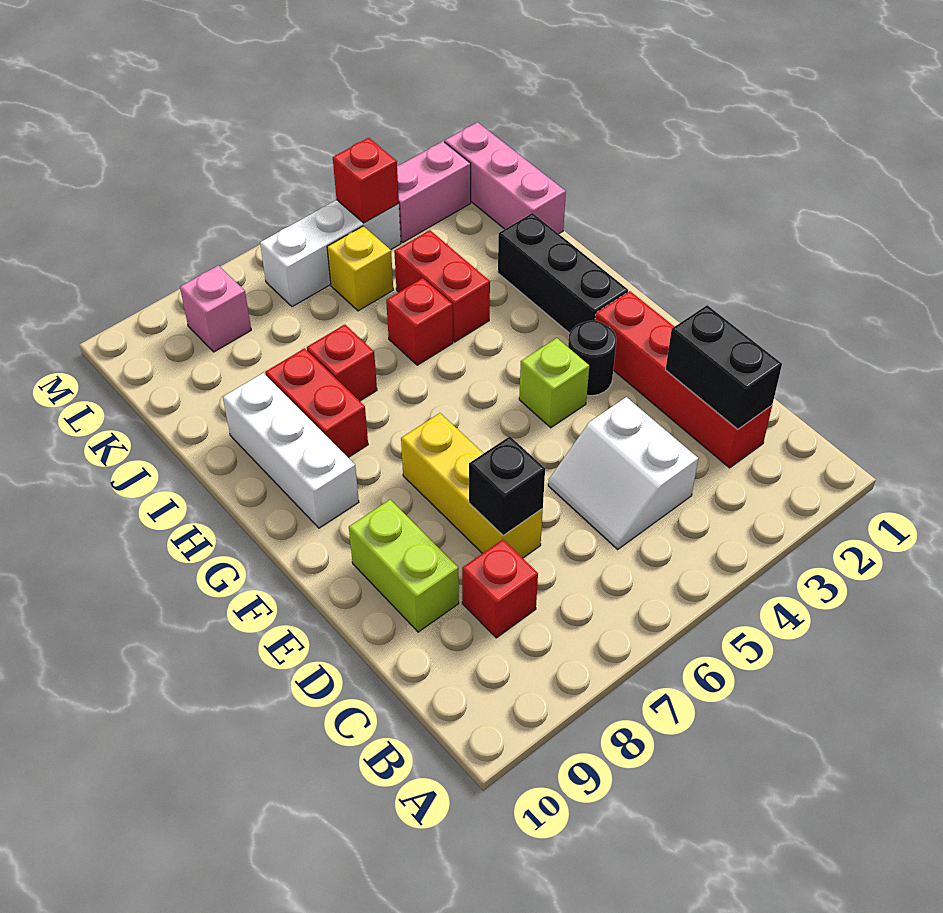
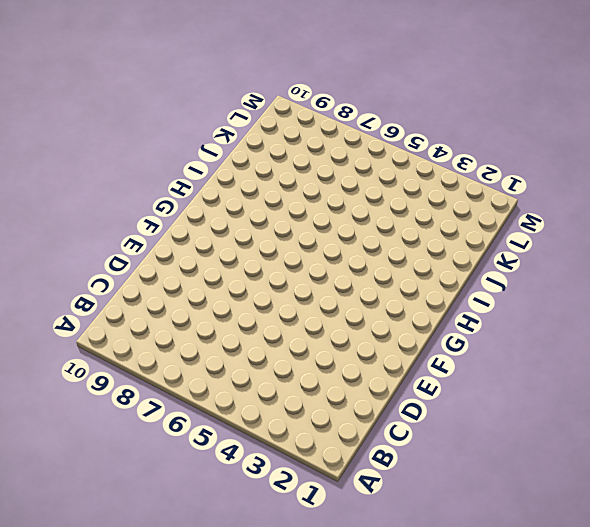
none -> red 1x4 brick [595,291,772,468]
none -> white 2x2 slope [548,397,699,549]
none -> red 1x1 brick [462,540,538,638]

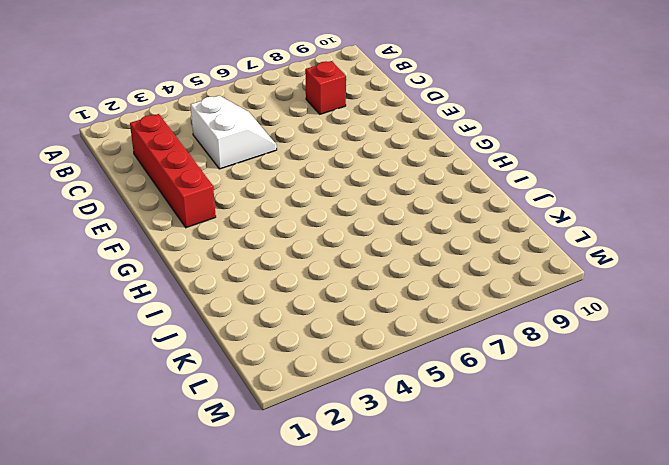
none -> yellow 1x3 brick [401,413,543,558]
none -> lime 1x2 brick [349,500,459,632]
none -> black 1x1 round brick [568,320,616,396]

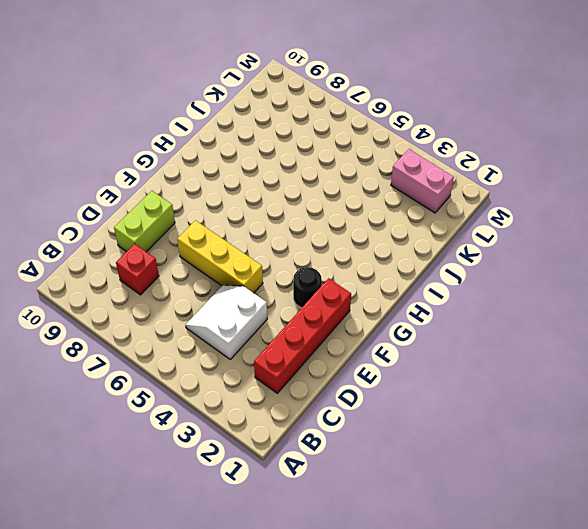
yellow 1x3 brick [177,220,263,293] -> yellow 1x3 brick turned to [401,413,543,558]
none -> lime 1x1 brick [519,338,589,428]
none -> black 1x3 brick [498,213,628,333]
none -> white 1x3 brick [223,373,359,528]

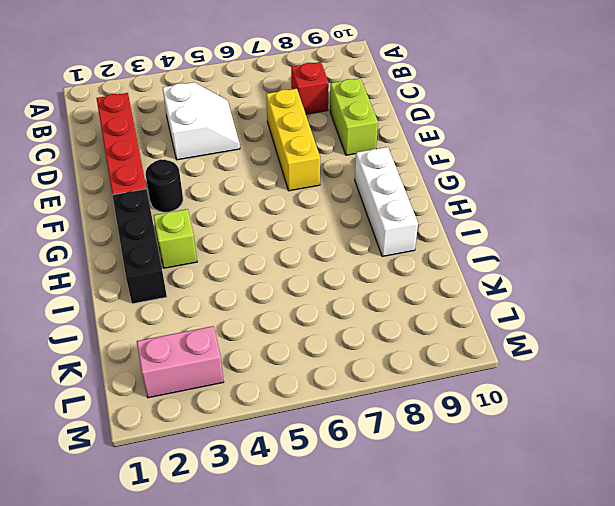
lime 1x1 brick [153,209,197,268] -> lime 1x1 brick moved to [519,338,589,428]
none -> red 1x2 brick [265,348,368,457]
none -> red 1x2 brick [394,230,490,342]
none -> red 1x1 brick [386,278,453,365]

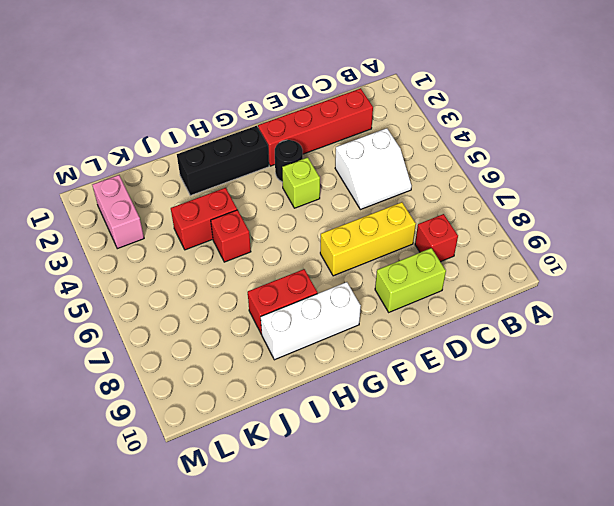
none -> red 1x1 brick [307,325,377,401]
none -> pink 1x3 brick [445,122,566,234]
none -> yellow 1x1 brick [327,226,393,311]

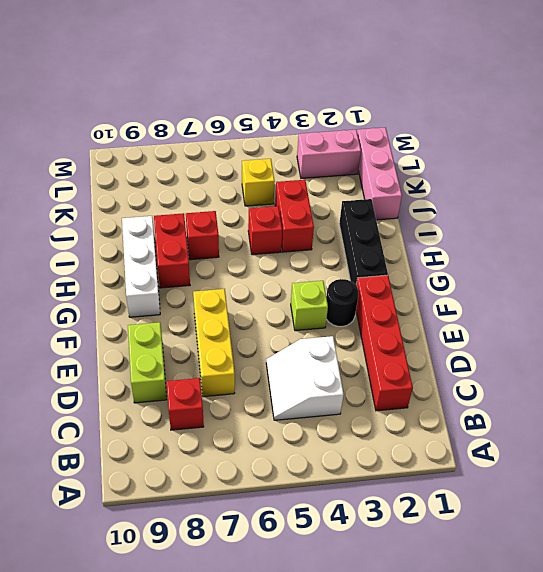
none -> white 1x3 brick [260,200,401,307]
none -> pink 1x1 brick [180,265,251,352]
none -> black 1x2 brick [666,305,782,429]

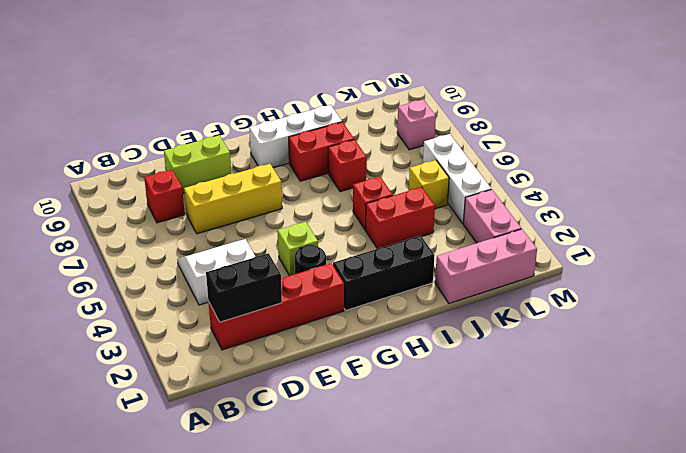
none -> black 1x1 brick [469,436,545,536]
none -> red 1x1 brick [333,138,399,223]

